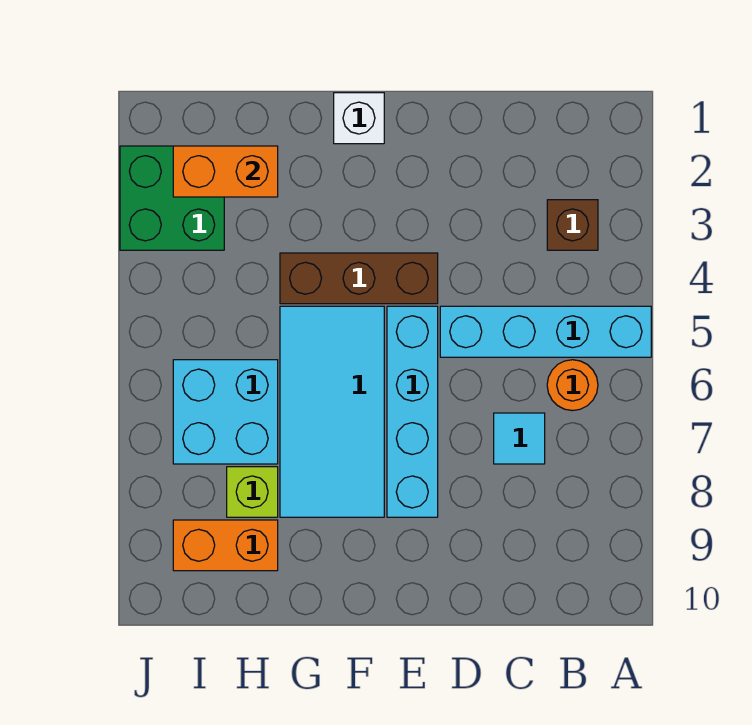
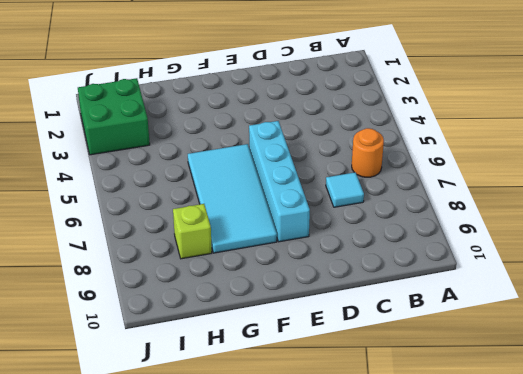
none -> cyan 1x4 brick [440,306,651,357]
none -> brown 1x1 brick [547,200,598,250]
none -> brown 1x3 brick [280,253,438,304]

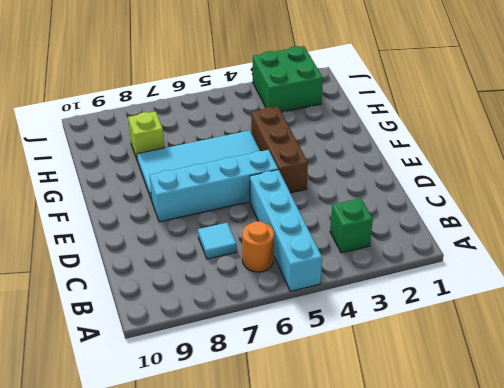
green 1x1 brick [330,198,373,253] -> brown 1x1 brick [547,200,598,250]
none -> white 1x1 brick [334,93,384,144]
none -> cyan 2x2 brick [173,360,278,464]
none -> orange 1x2 brick [173,520,278,571]

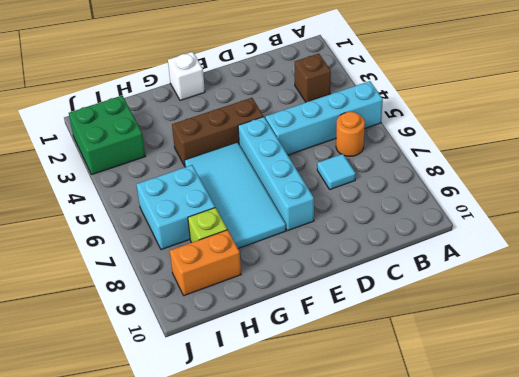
none -> orange 1x2 brick [173,146,278,197]

